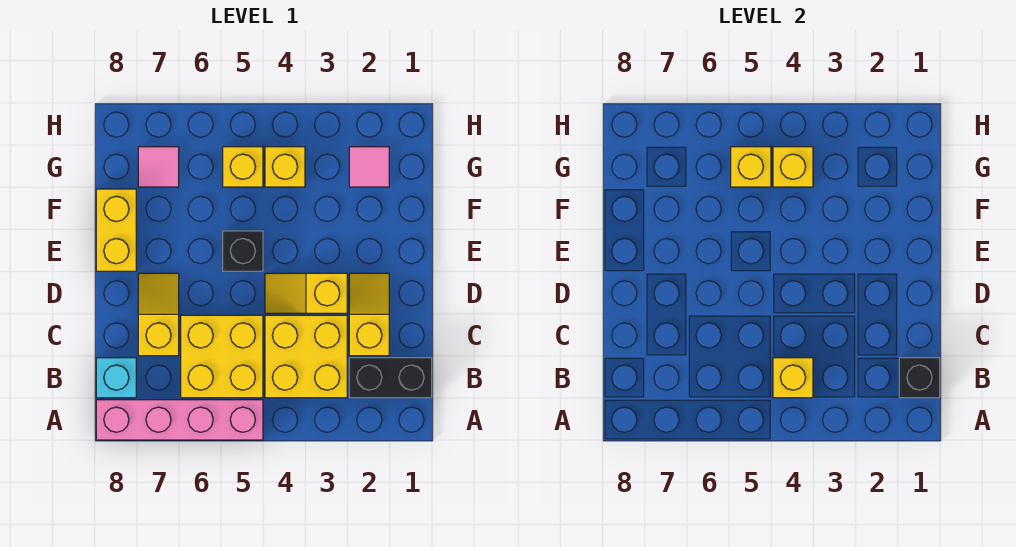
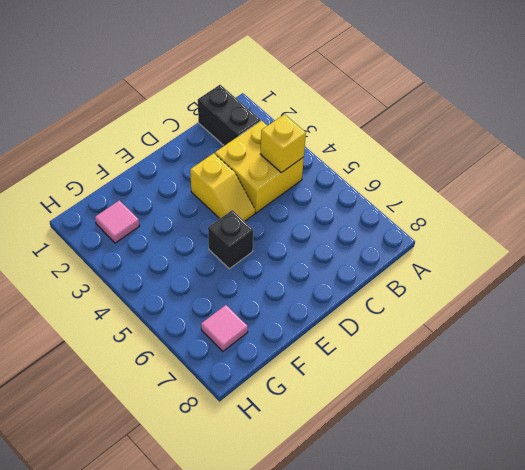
none -> pink 1x4 brick [96,400,263,440]
none -> yellow 2x2 brick [181,315,263,398]
none -> cyan 1x1 brick [96,358,136,398]

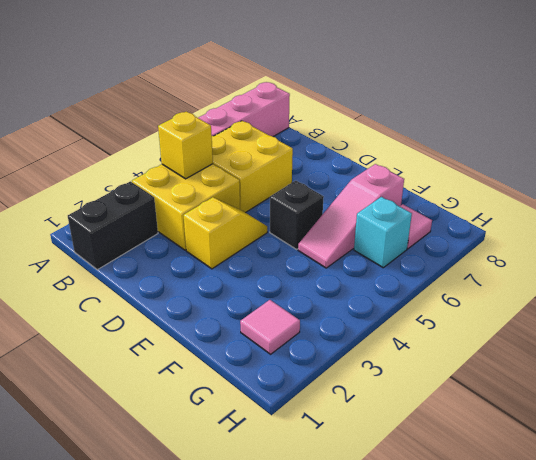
pink 1x3 slope [298,164,404,268] -> none
cyan 1x1 brick [354,197,412,268] -> cyan 1x1 brick moved to [96,358,136,398]
none -> yellow 1x2 slope [349,273,389,356]
none -> yellow 1x2 slope [138,273,179,356]
none -> yellow 1x2 brick [96,189,136,271]

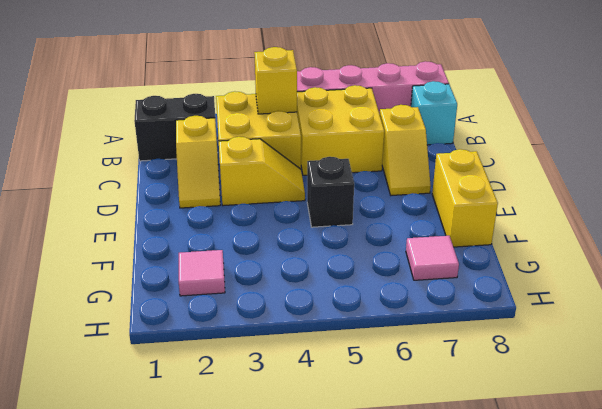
none -> yellow 1x1 brick [265,147,305,187]
none -> yellow 1x1 brick [223,147,263,187]
none -> black 1x1 brick [899,358,940,398]

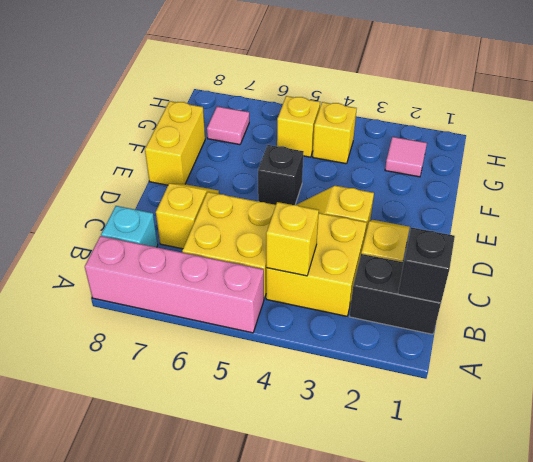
none -> yellow 1x1 brick [773,147,813,187]
none -> yellow 1x1 brick [731,147,771,187]

